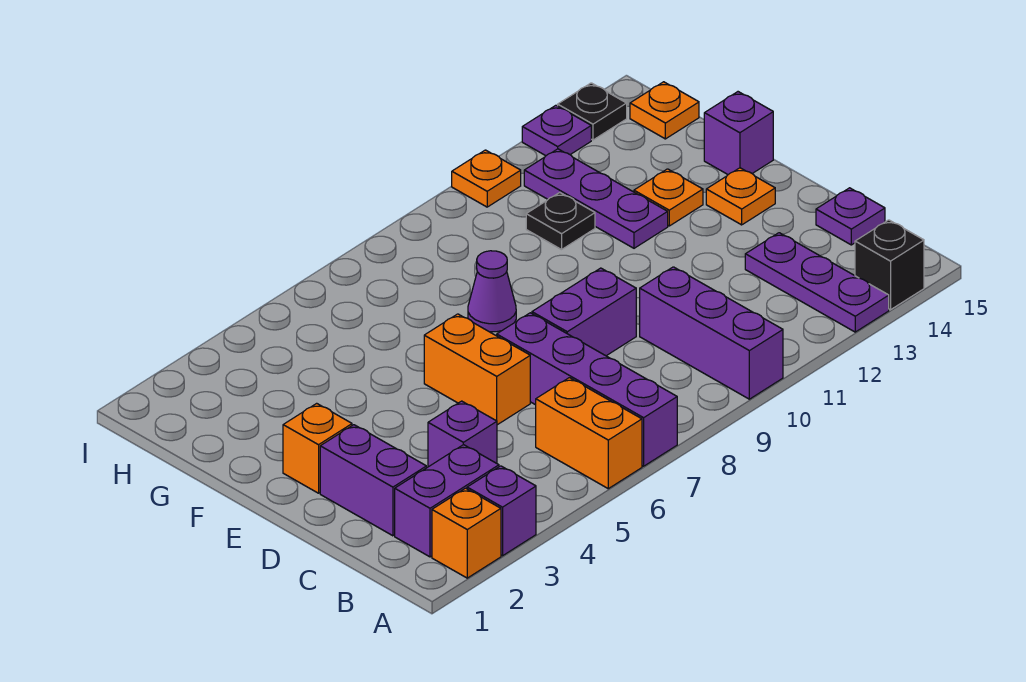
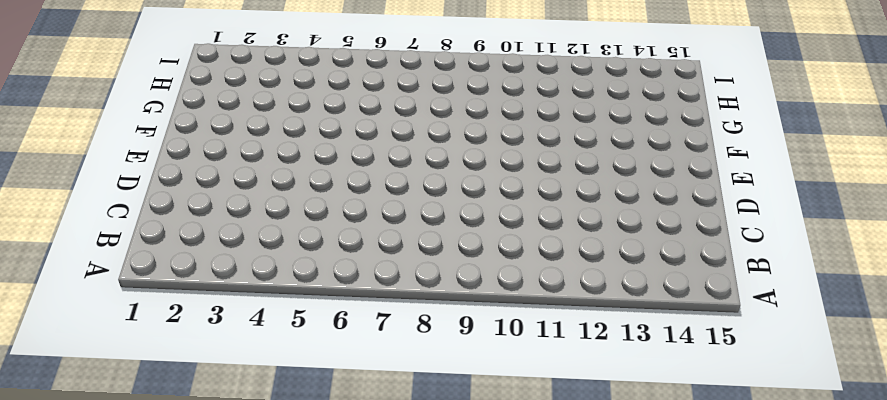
none -> orange 1x1 brick [432,488,501,578]
none -> purple 1x1 brick [467,466,536,556]
none -> orange 1x2 brick [536,378,642,489]

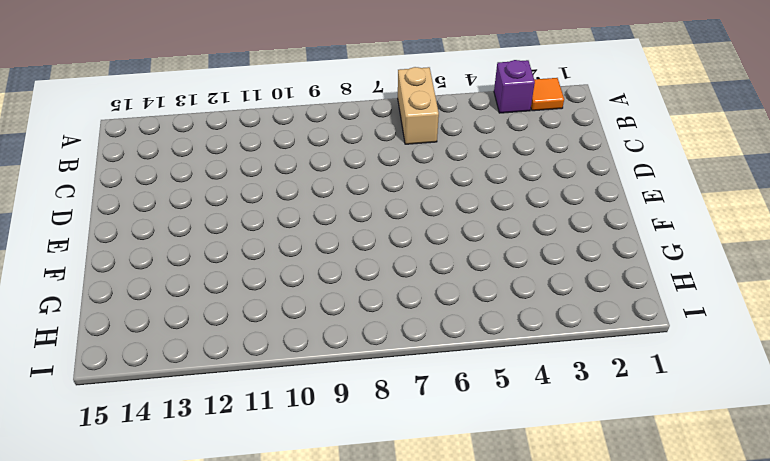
orange 1x1 tile [531,78,564,111] -> orange 1x1 brick [432,488,501,578]
tan 1x2 brick [398,67,439,144] -> orange 1x2 brick [536,378,642,489]
none -> purple 1x4 brick [497,313,677,466]
none -> purple 1x3 brick [640,267,783,399]
none -> purple 1x3 plate [745,233,889,332]

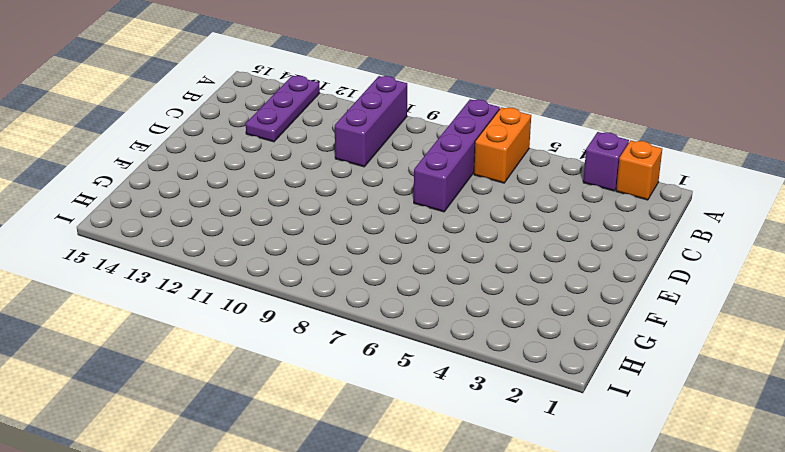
none -> black 1x1 brick [855,220,924,310]
none -> purple 1x2 brick [395,445,499,557]
none -> purple 1x2 brick [320,425,426,536]

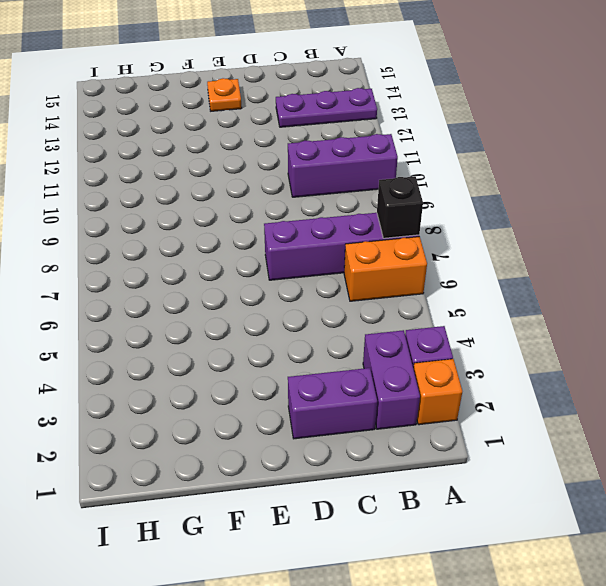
black 1x1 brick [377,176,423,238] -> black 1x1 brick moved to [855,220,924,310]
none -> purple 1x1 brick [428,401,497,467]
none -> purple 1x1 plate [816,188,885,245]
none -> orange 1x2 brick [424,314,530,425]

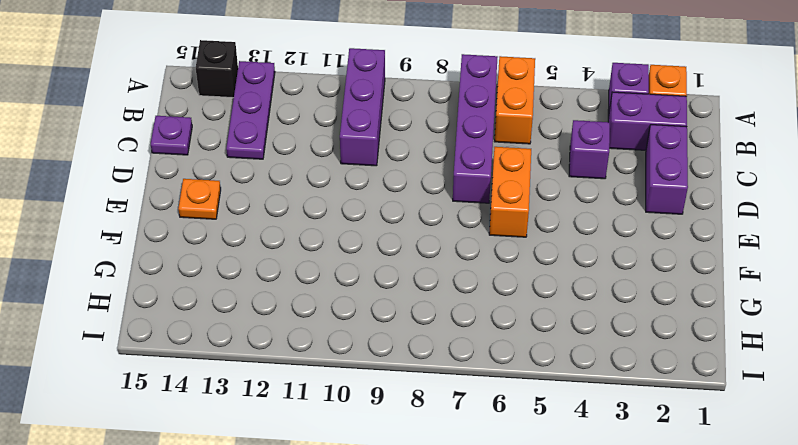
none -> purple 1x2 brick [532,268,636,356]
none -> orange 1x1 brick [283,403,352,493]
none -> purple 1x1 cone [468,251,516,332]

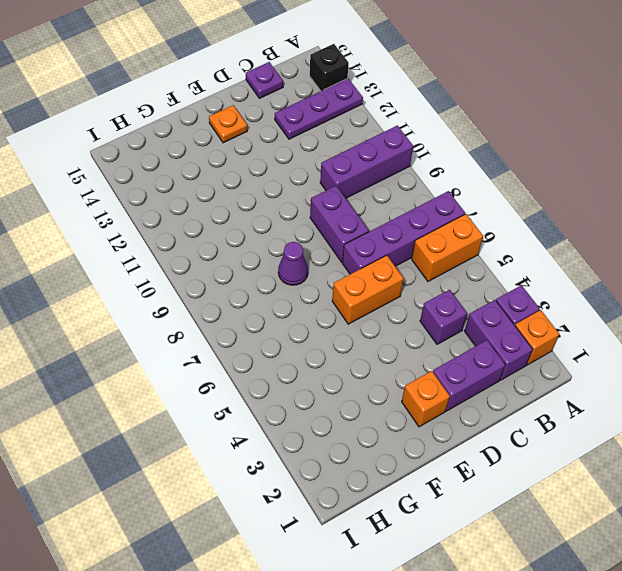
none -> purple 1x3 plate [524,149,668,248]
none -> orange 1x1 plate [634,169,703,226]
none -> purple 1x1 brick [704,92,773,174]

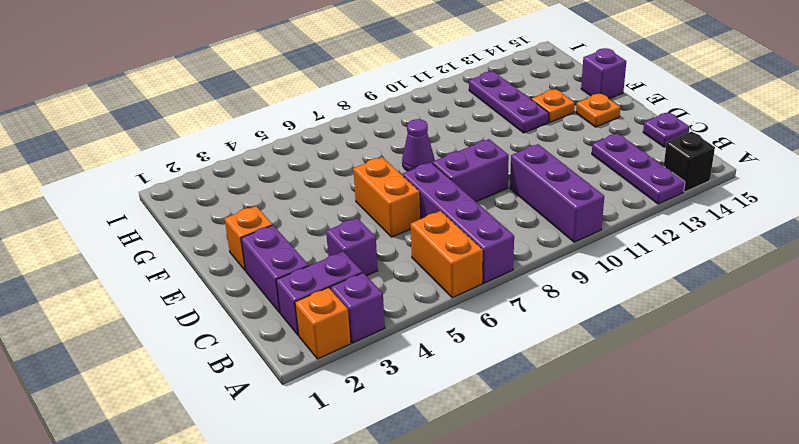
none -> black 1x1 plate [526,193,595,250]
none -> orange 1x1 plate [630,82,699,139]
none -> orange 1x1 plate [452,150,521,207]

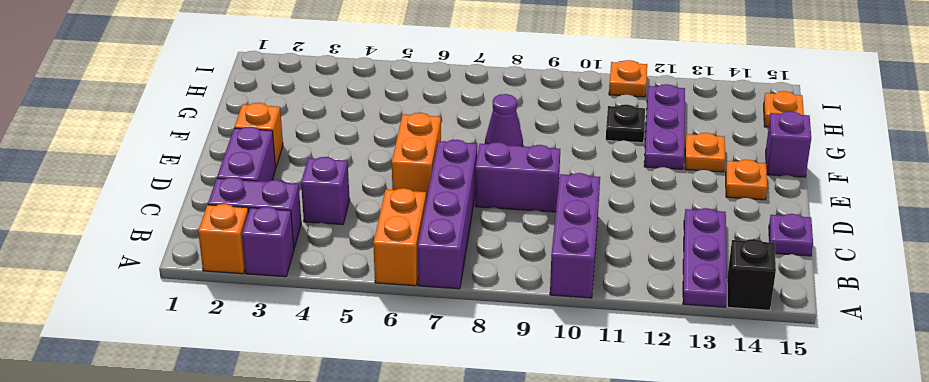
none -> purple 1x1 plate [522,105,591,156]
none -> black 1x1 plate [558,83,627,140]

